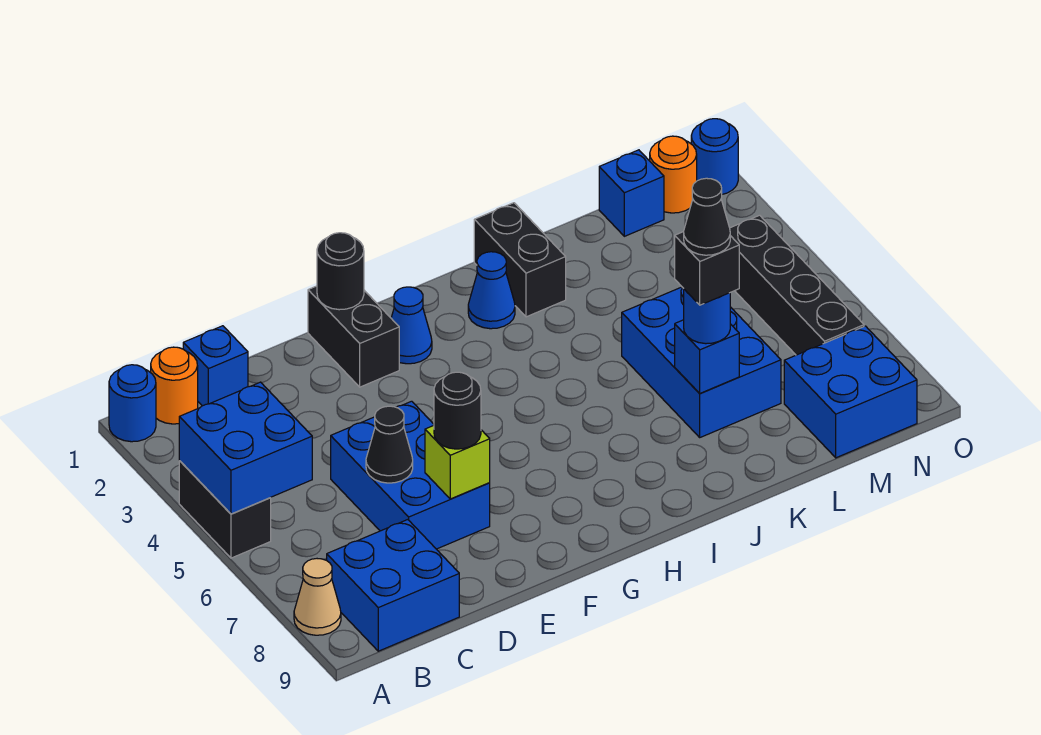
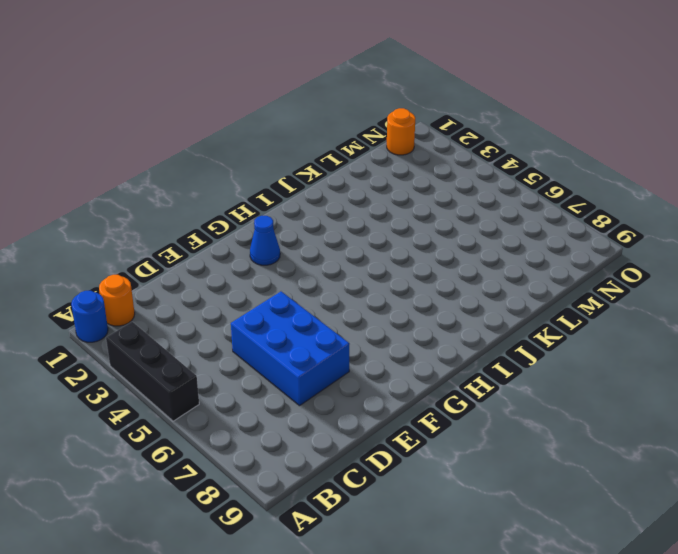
black 1x3 brick [106,322,199,421] -> black 1x2 brick [179,461,271,558]
none -> tan 1x1 cone [294,559,341,635]
none -> blue 2x2 brick [327,520,459,651]
none -> blue 1x1 brick [183,326,248,406]

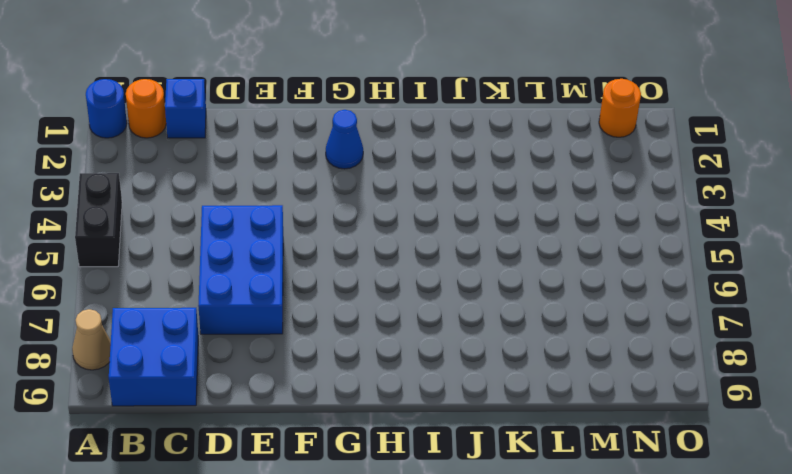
none -> black 1x2 brick [308,286,399,387]
none -> blue 1x1 cone [468,252,515,329]
none -> black 1x2 brick [474,203,566,317]

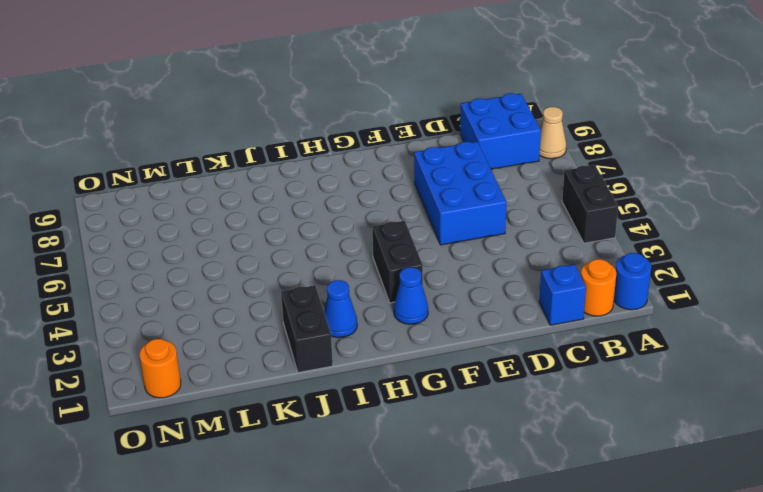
black 1x2 brick [372,221,423,303] -> black 1x2 brick moved to [308,286,399,387]
none -> blue 2x3 brick [622,287,781,437]
none -> blue 1x1 brick [599,150,664,236]
none -> blue 2x2 brick [784,326,917,458]

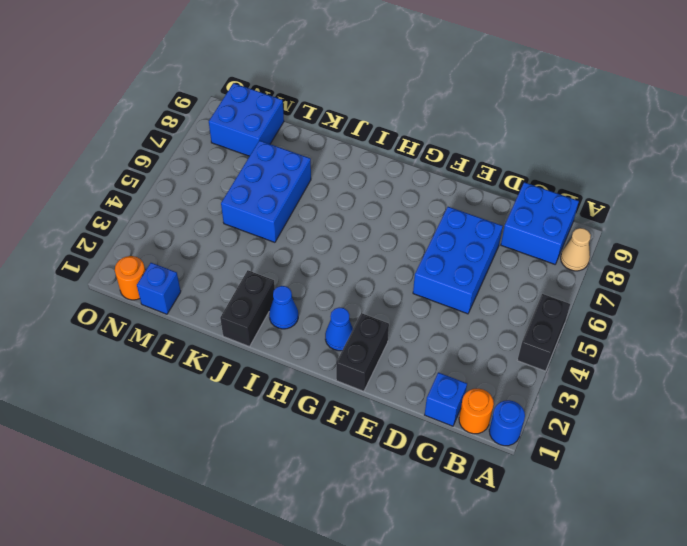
none -> black 1x4 brick [730,215,864,355]
none -> blue 1x1 round brick [691,119,738,194]
none -> blue 2x2 brick [179,382,312,514]

